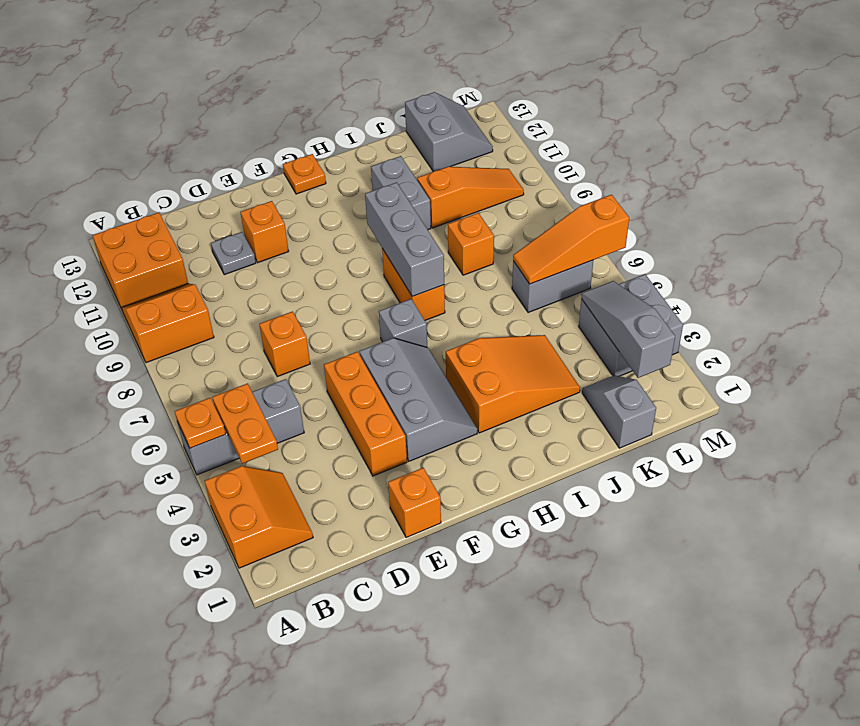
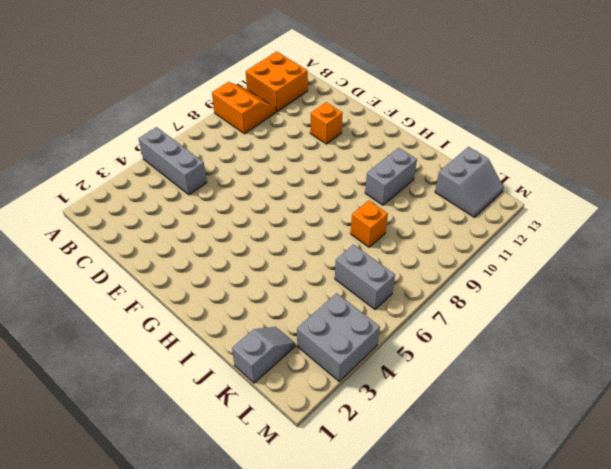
none -> orange 2x2 slope [205,466,313,568]
none -> orange 1x1 brick [259,312,310,377]
none -> grey 1x1 plate [211,232,256,275]

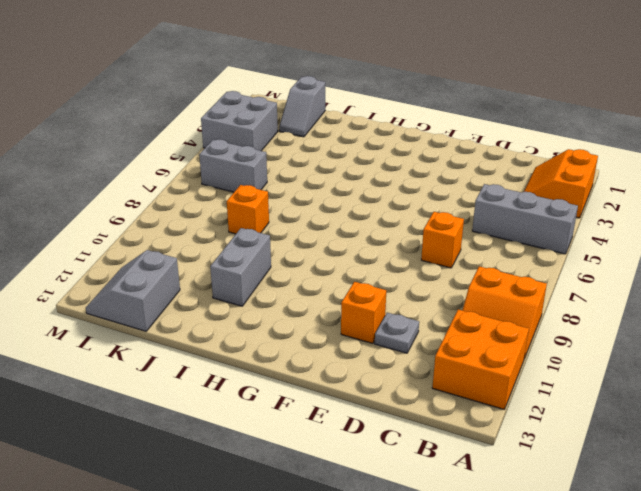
none -> orange 1x1 brick [388,468,441,538]
none -> orange 1x3 brick [324,352,407,476]
none -> grey 2x3 slope [359,338,477,461]

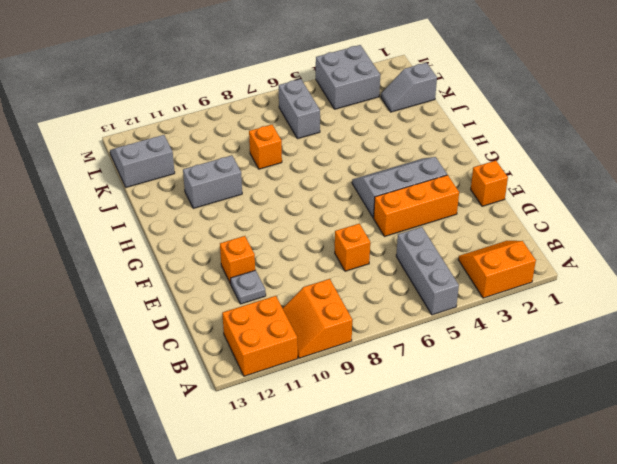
none -> grey 1x1 brick [379,299,427,347]
none -> orange 1x1 plate [283,154,326,194]
none -> orange 2x3 slope [446,335,580,433]

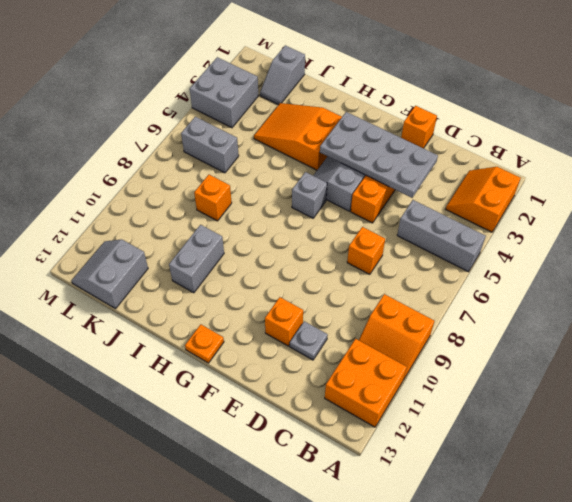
grey 2x4 plate [320,112,438,198] -> none
none -> orange 1x2 brick [382,249,445,320]
none -> orange 1x3 slope [417,167,524,228]
none -> orange 1x1 plate [175,398,226,448]

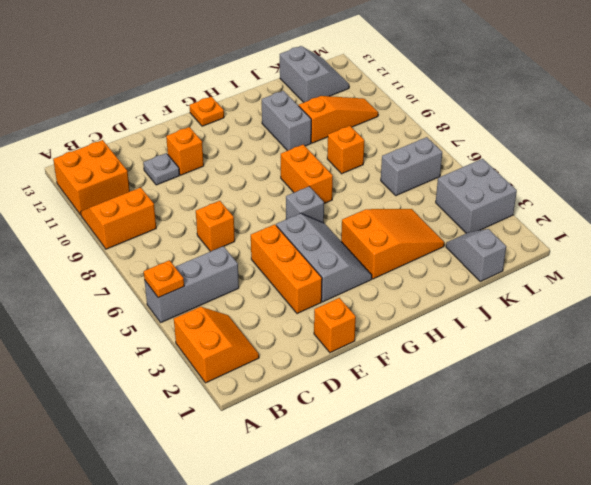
none -> orange 1x2 plate [212,384,278,464]
none -> grey 1x3 brick [365,182,444,296]
none -> orange 1x3 slope [513,195,629,284]

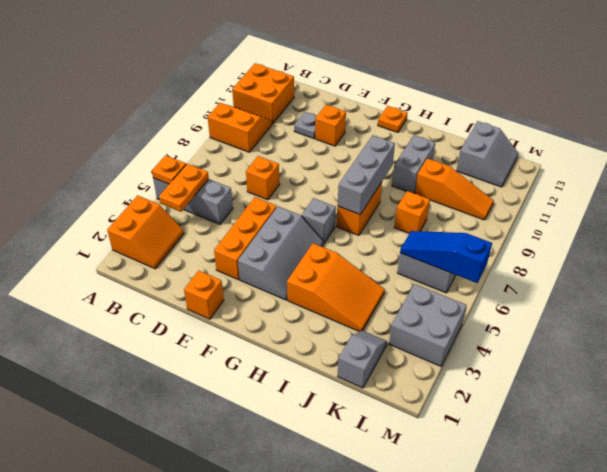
blue 1x3 slope [400,231,492,283] -> orange 1x3 slope [513,195,629,284]
none -> grey 1x3 slope [582,281,675,378]

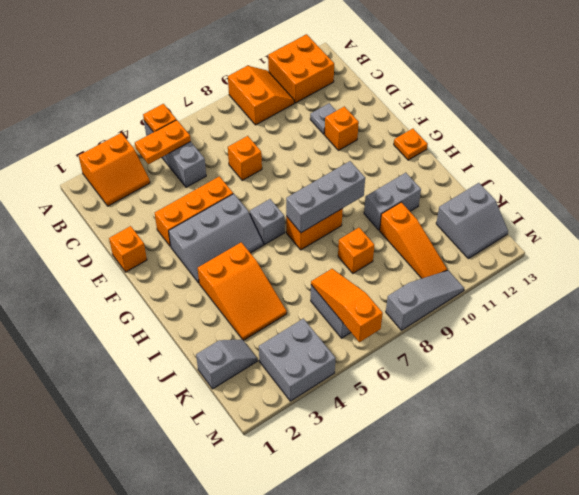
grey 1x3 slope [386,270,464,330] -> grey 1x3 slope moved to [582,281,675,378]

